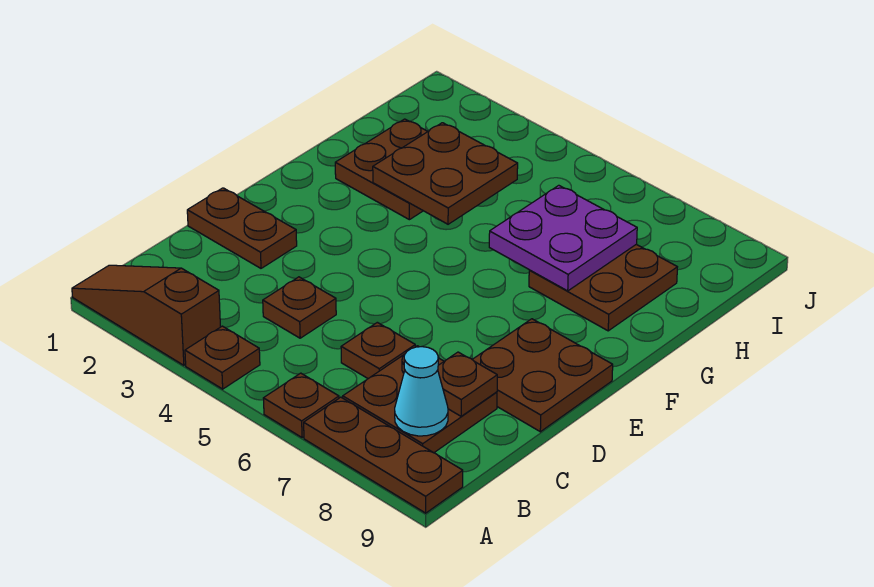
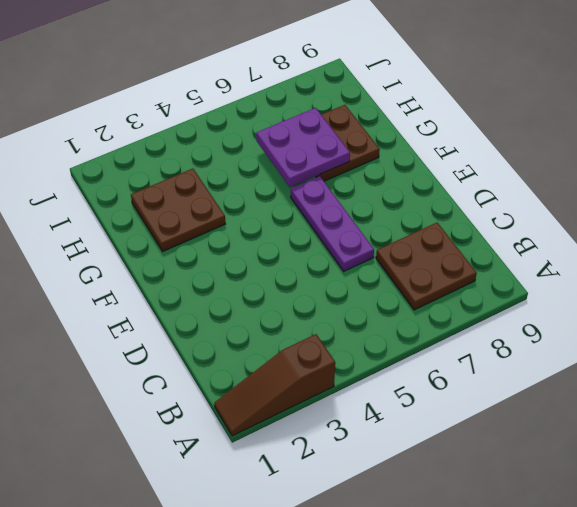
purple 1x3 plate [291,176,374,271] -> none
none -> brown 1x1 plate [185,326,260,389]
none -> brown 1x1 plate [263,373,339,438]
none -> brown 1x3 plate [304,397,463,513]

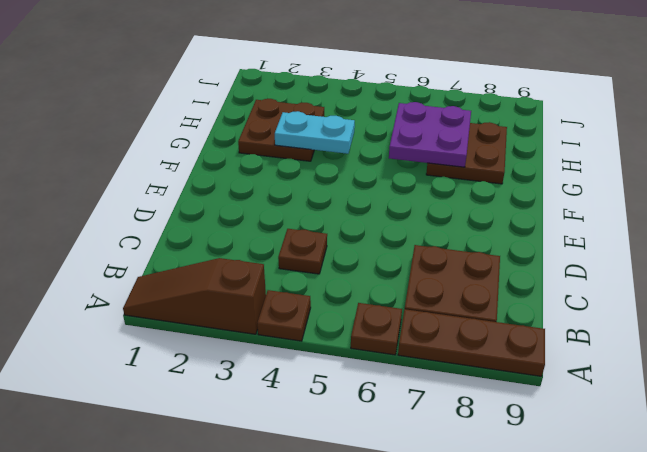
cyan 1x2 plate [275,111,355,154] -> brown 2x2 plate [373,123,518,224]
none -> brown 1x1 plate [341,322,415,379]
none -> brown 1x2 plate [187,188,297,268]
none -> brown 2x2 plate [472,319,613,432]

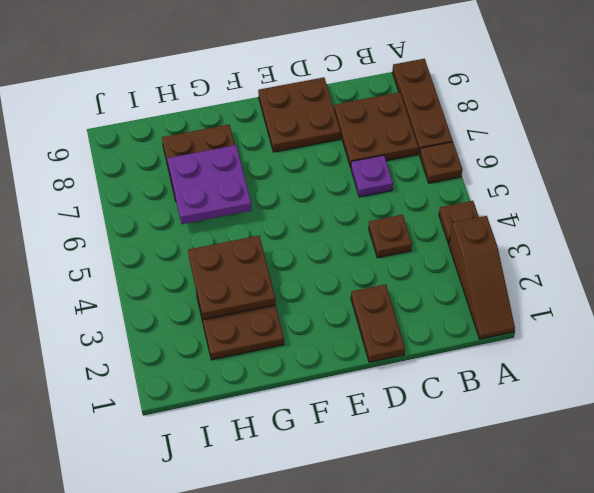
purple 1x1 plate [351,155,393,197] -> brown 1x1 plate [341,322,415,379]
none -> cyan 1x1 cone [395,347,448,436]
none -> brown 1x1 plate [438,352,497,416]

